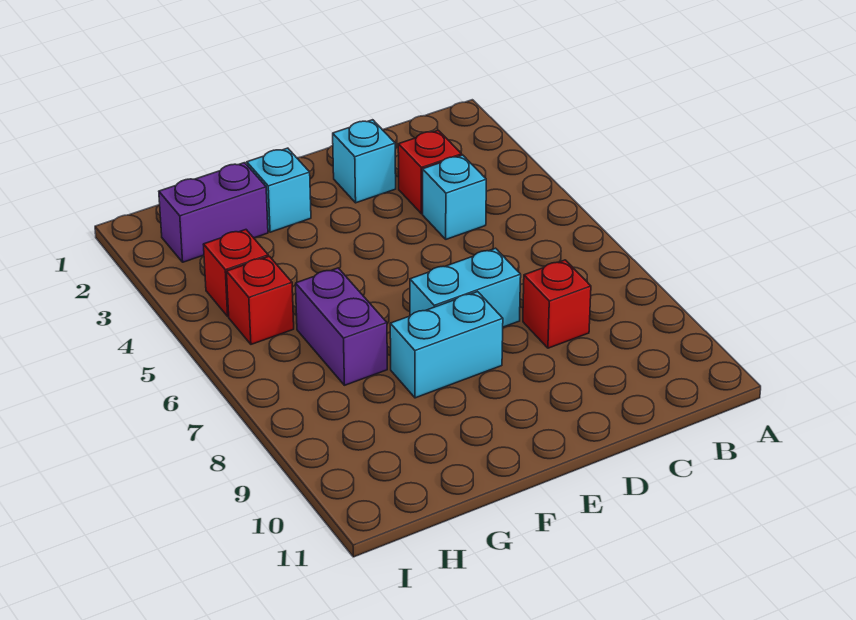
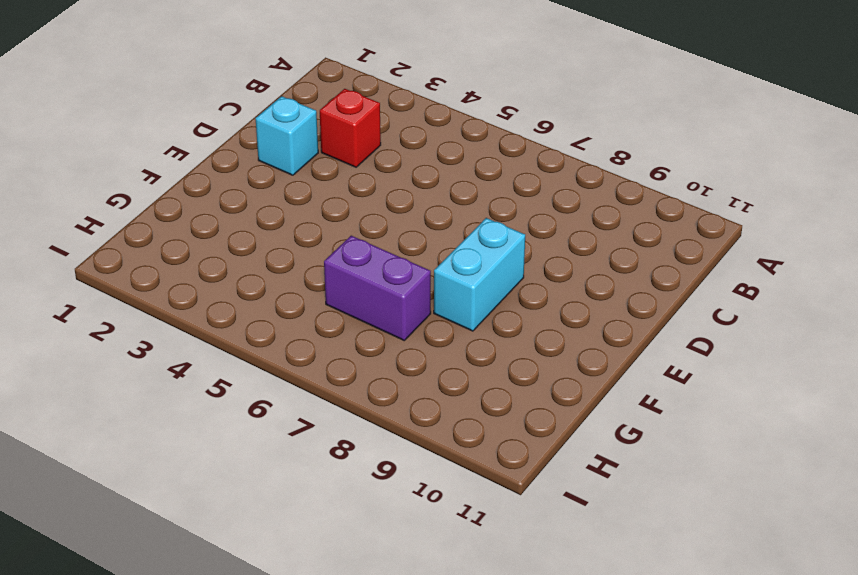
none -> cyan 1x1 brick [423,155,486,239]
none -> red 1x1 brick [523,260,591,348]

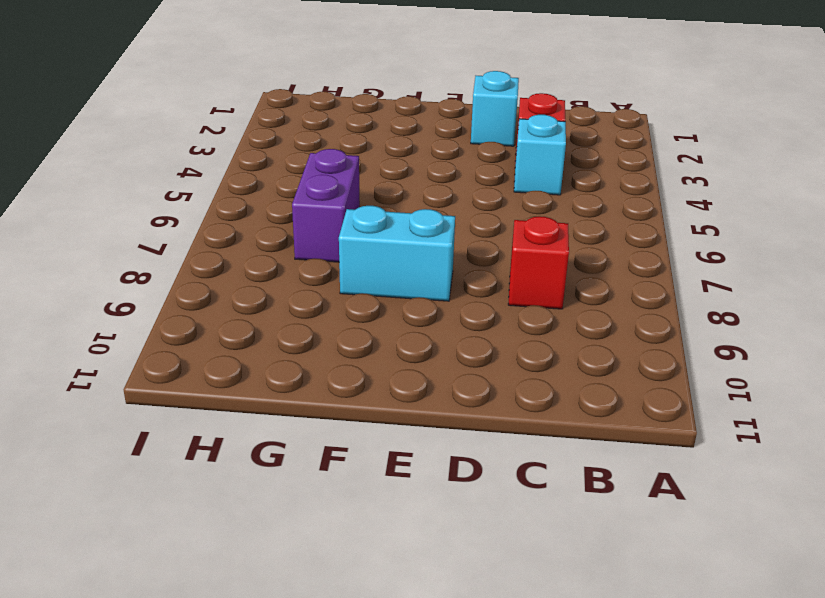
none -> cyan 1x2 brick [410,248,521,327]
none -> cyan 1x1 brick [247,148,311,232]

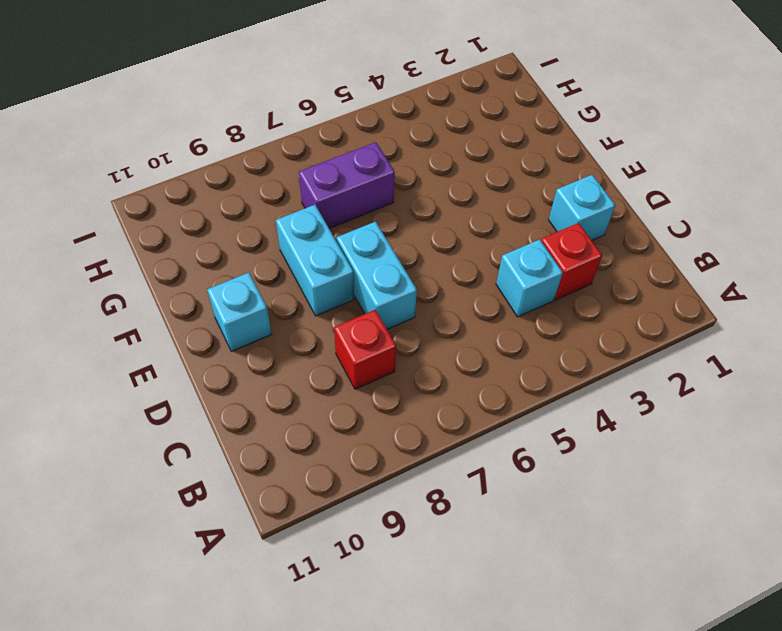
cyan 1x1 brick [207,273,272,351] -> cyan 1x1 brick moved to [247,148,311,232]
none -> purple 1x2 brick [159,163,268,262]
none -> red 1x1 brick [203,230,268,316]

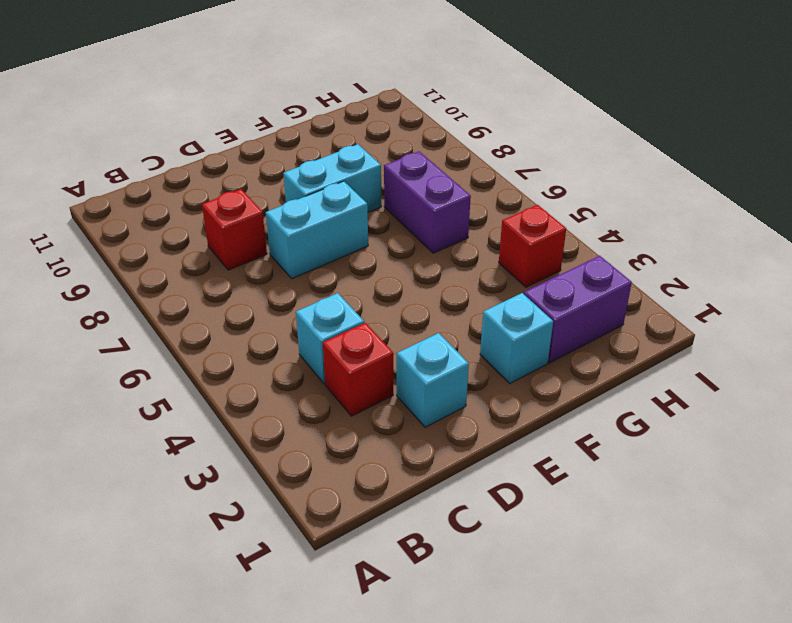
none -> red 1x1 brick [227,256,294,344]

